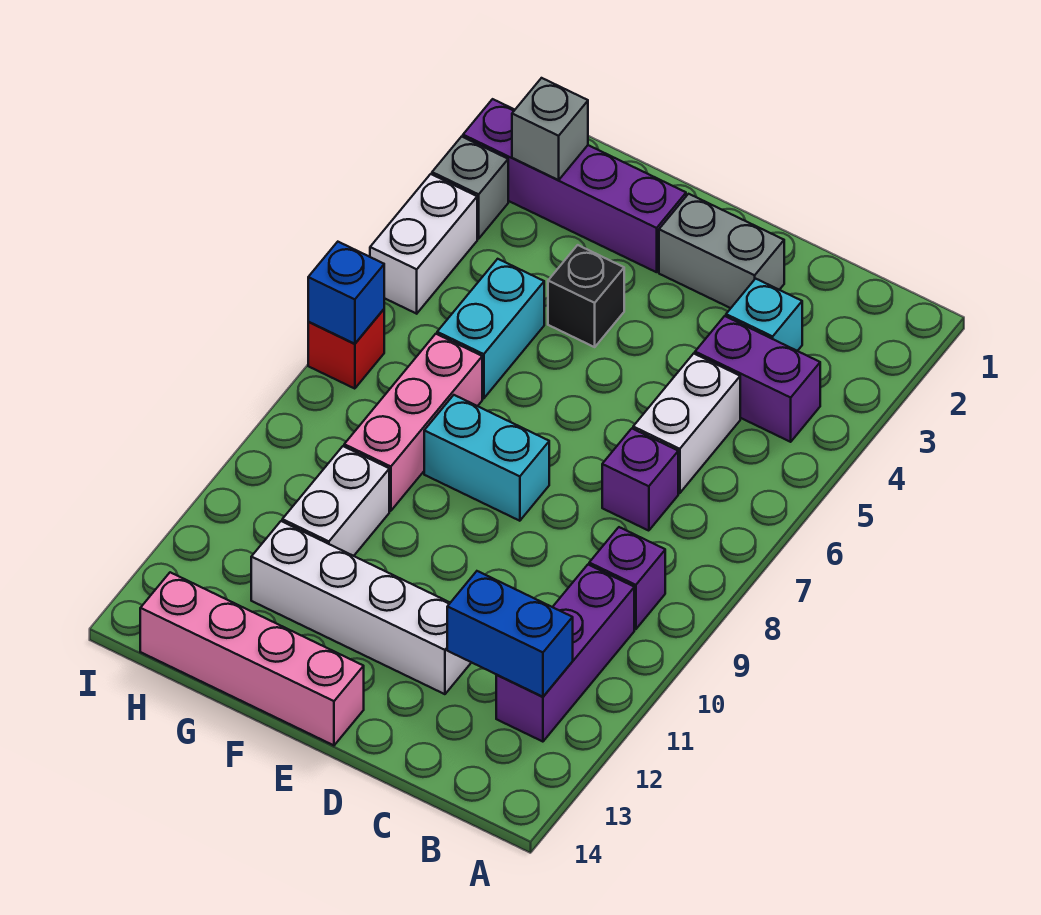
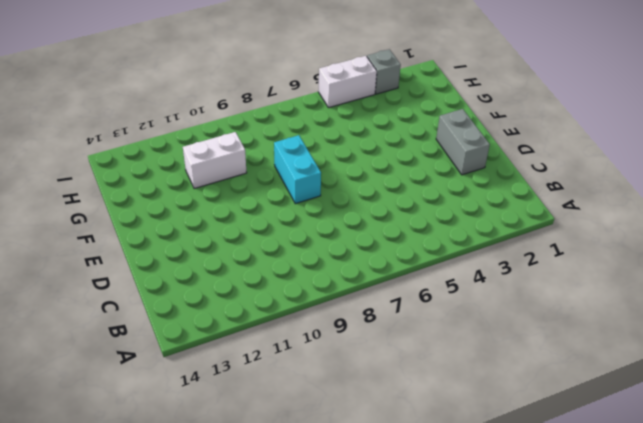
none -> purple 1x2 brick [695,316,820,442]
none -> purple 1x1 brick [589,527,665,629]
none -> purple 1x3 brick [496,565,634,742]

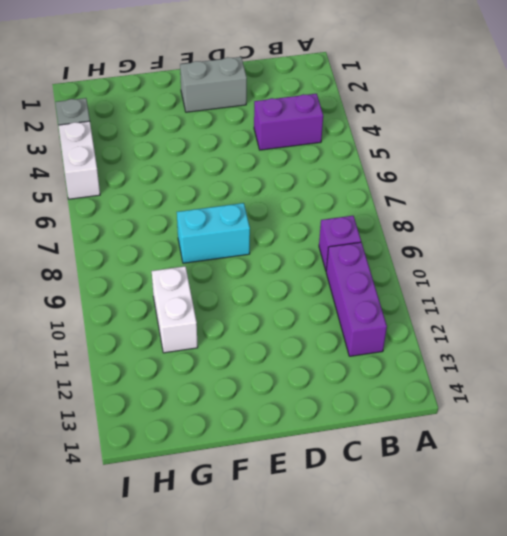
none -> cyan 1x1 brick [726,279,802,351]
none -> white 1x2 brick [633,354,740,493]
none -> purple 1x1 brick [602,429,678,531]

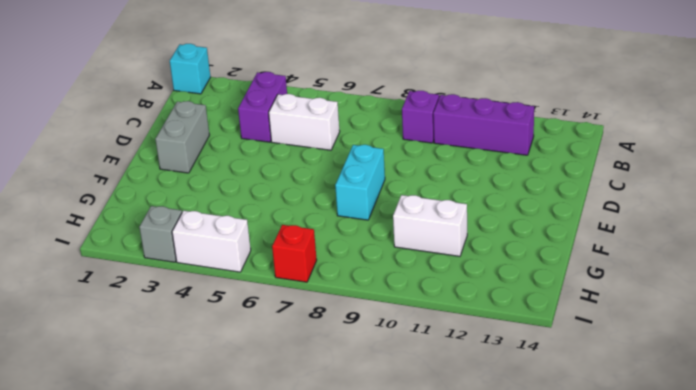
cyan 1x1 brick [170,44,210,94] -> cyan 1x1 brick moved to [726,279,802,351]
none -> purple 1x1 brick [602,429,678,531]
none -> white 1x4 brick [251,521,471,694]
none -> pink 1x4 brick [140,572,364,745]

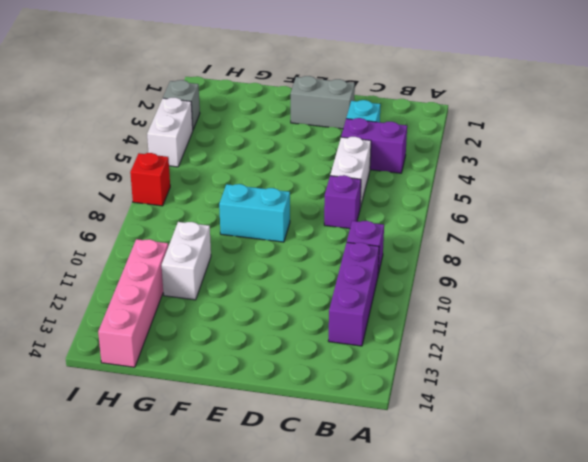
pink 1x4 brick [98,239,168,367] -> pink 1x4 brick turned to [140,572,364,745]
none -> white 1x4 brick [251,521,471,694]
none -> purple 1x4 brick [463,99,686,272]
none -> black 1x1 brick [548,245,624,347]

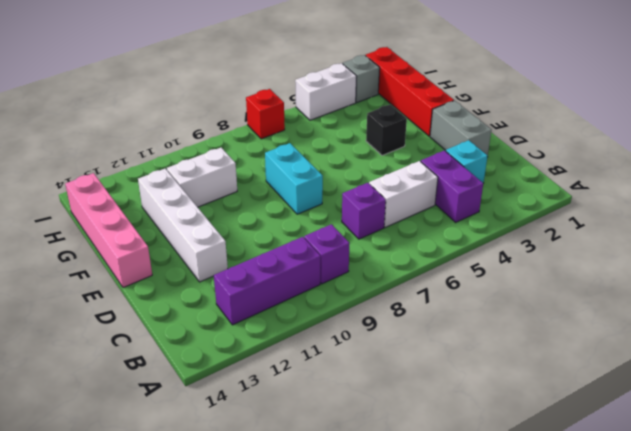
red 1x4 brick [366,47,454,136] -> purple 1x4 brick [463,99,686,272]
none -> cyan 1x2 brick [437,259,544,399]
none -> pink 1x3 brick [344,334,482,511]
none -> blue 1x2 brick [447,571,573,697]

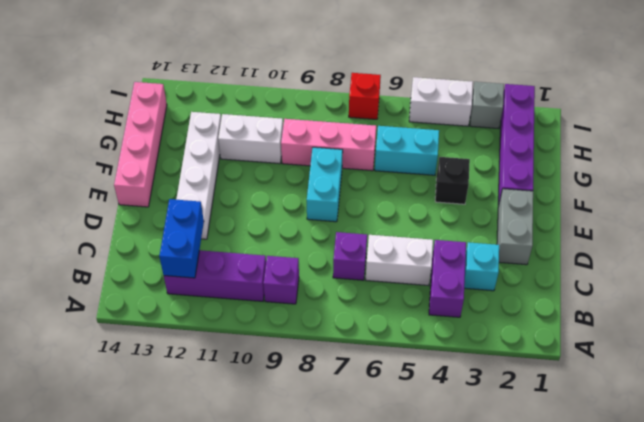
none -> grey 1x1 brick [512,78,588,180]
none -> blue 1x1 brick [308,242,384,344]

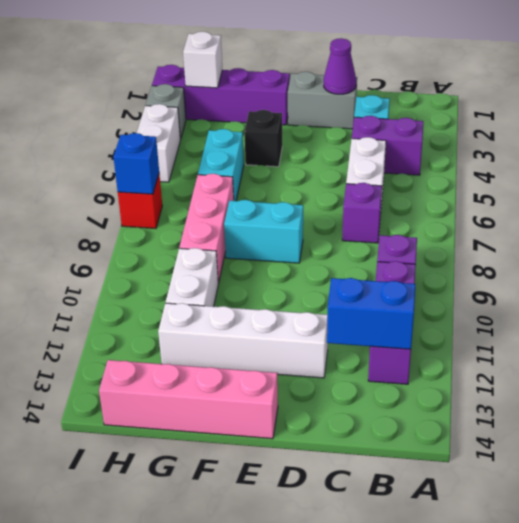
purple 1x1 cone [324,38,356,94] -> none
white 1x1 brick [183,32,222,88] -> grey 1x1 brick [512,78,588,180]

